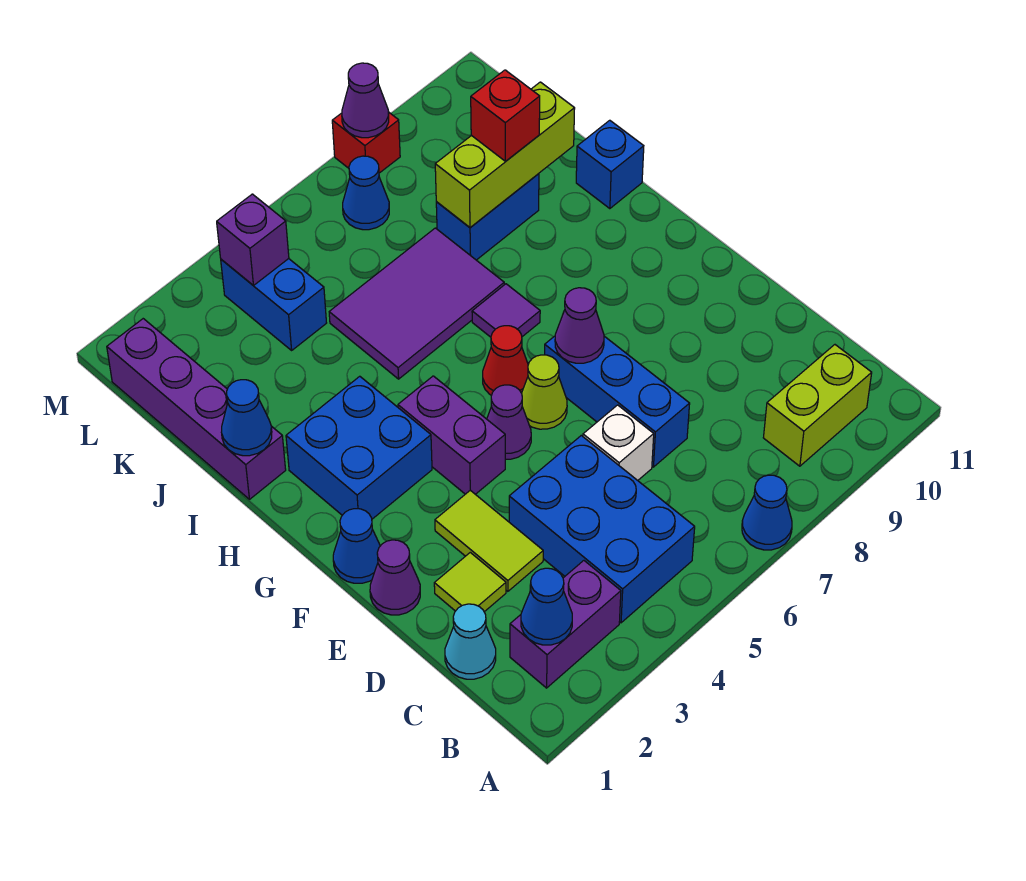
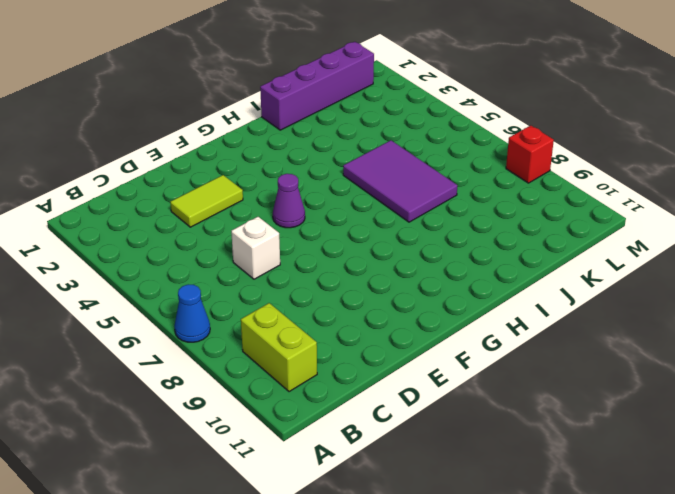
none -> purple 1x2 brick [510,561,621,688]
none -> blue 2x3 brick [509,436,695,623]
none -> cyan 1x1 cone [445,604,496,679]
none -> lime 1x1 tile [434,553,506,612]

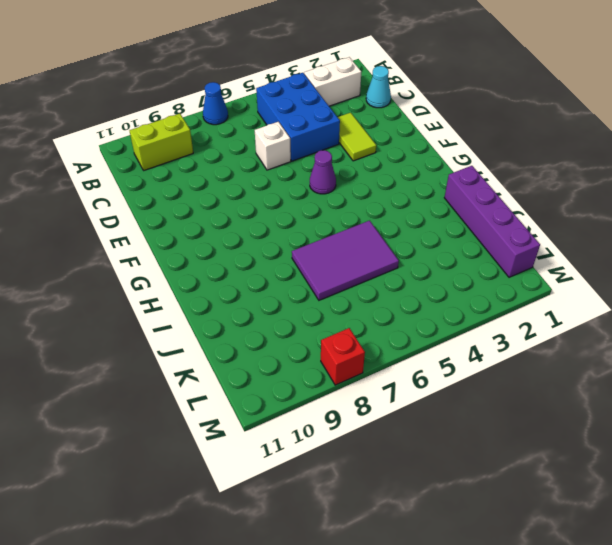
white 1x2 brick [304,57,361,106] -> purple 1x2 brick [510,561,621,688]
none -> lime 1x1 tile [434,553,506,612]
none -> blue 1x3 brick [545,336,690,467]
none -> purple 1x1 cone [370,540,420,615]
none -> blue 1x1 cone [333,509,380,583]

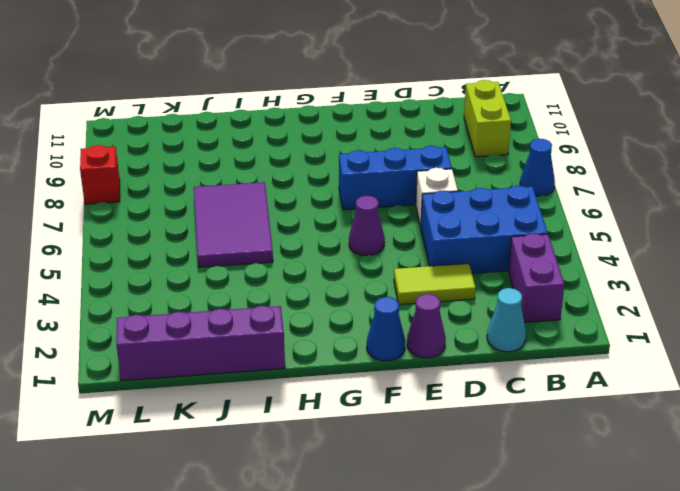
none -> lime 1x1 tile [434,553,506,612]
none -> purple 1x2 brick [398,376,505,494]
none -> lime 1x1 cone [522,355,567,429]
none -> blue 2x2 brick [286,376,432,519]

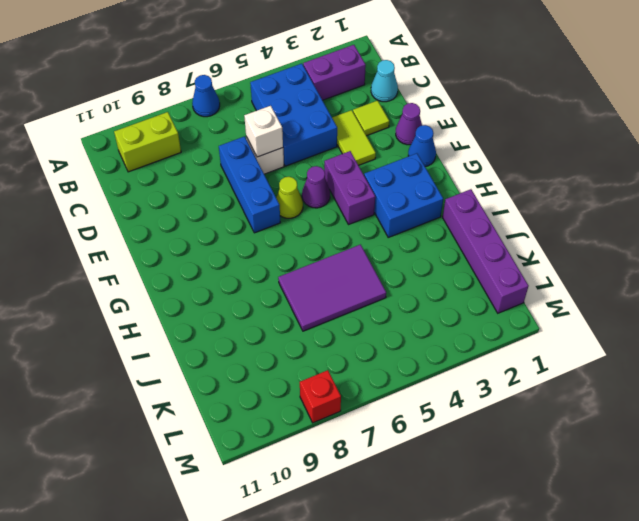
white 1x1 brick [244,106,283,157] -> none
none -> red 1x1 cone [483,326,528,395]
none -> purple 1x1 tile [472,284,540,337]
none -> blue 1x1 brick [576,120,644,209]
none -> blue 1x2 brick [436,174,539,260]

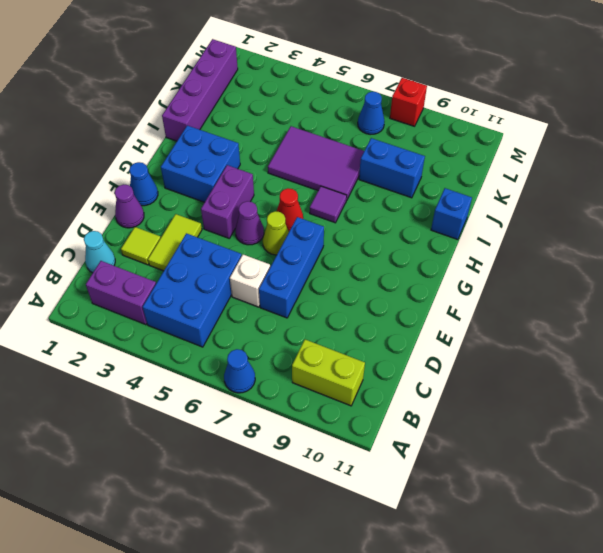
none -> blue 1x2 brick [221,259,326,350]
none -> blue 1x1 cone [521,568,572,645]
none -> purple 1x1 cone [555,288,604,363]
none -> blue 1x1 cone [221,380,272,456]

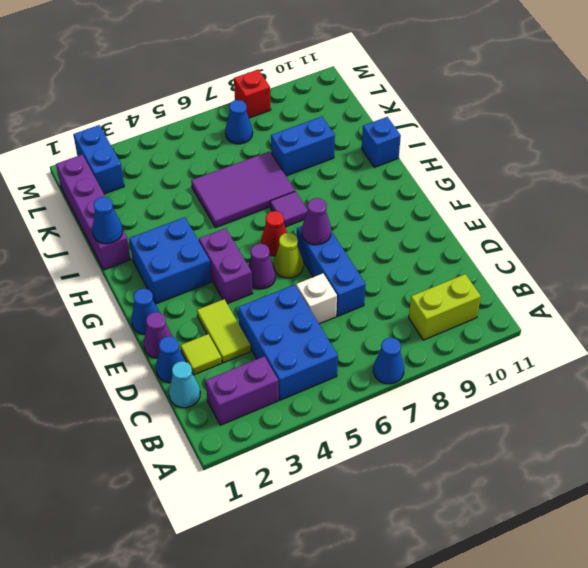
blue 1x1 cone [156,336,186,383] -> blue 1x1 cone moved to [521,568,572,645]
blue 1x2 brick [73,125,124,194] -> blue 1x2 brick moved to [221,259,326,350]
none -> lime 1x3 brick [435,82,575,227]
none -> purple 1x1 brick [217,194,289,285]
none -> purple 1x1 cone [342,63,389,138]
none -> red 1x1 brick [471,70,540,161]

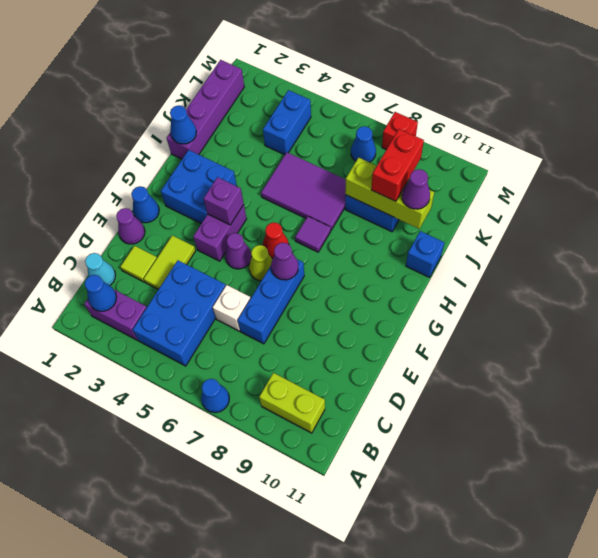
purple 1x1 brick [204,177,244,225] -> purple 1x1 brick moved to [217,194,289,285]
red 1x2 brick [371,129,424,201] -> red 1x1 brick [471,70,540,161]
purple 1x1 cone [402,169,430,209] -> purple 1x1 cone moved to [342,63,389,138]

